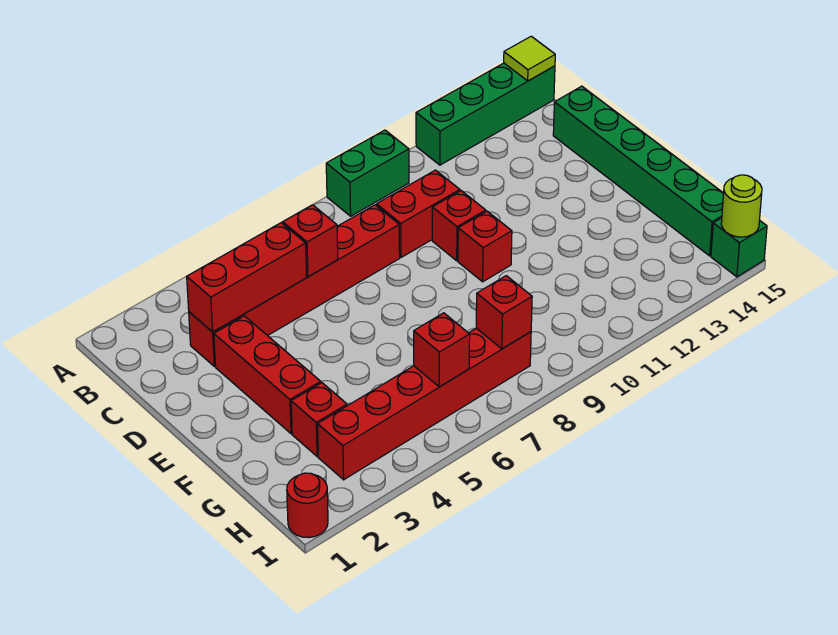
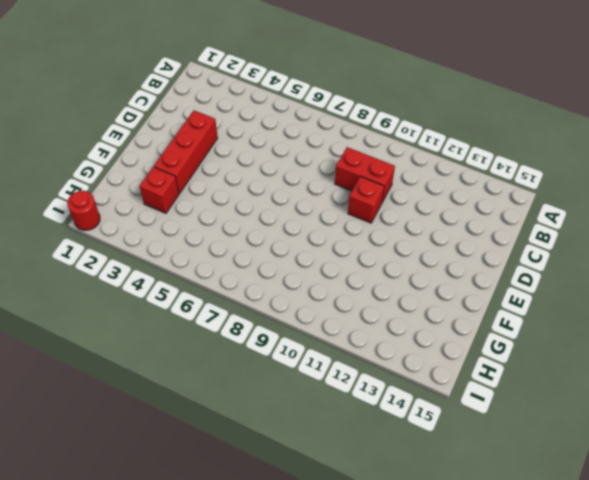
none -> green 1x2 brick [326,130,409,216]
none -> green 1x4 brick [416,63,555,165]
none -> red 1x6 brick [189,205,400,366]

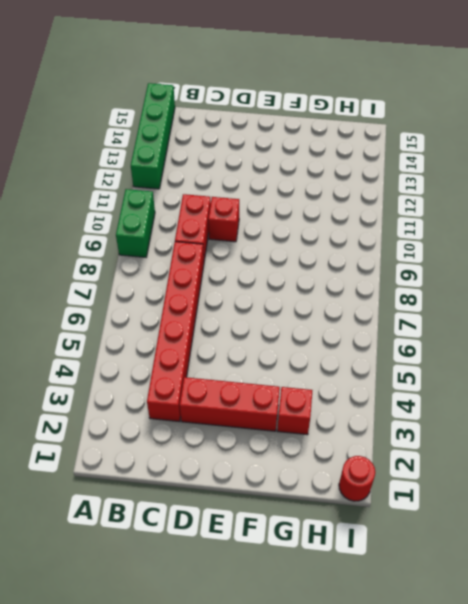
none -> green 1x6 brick [553,86,724,256]
none -> red 1x1 brick [458,211,512,282]
none -> red 1x6 brick [318,328,531,480]

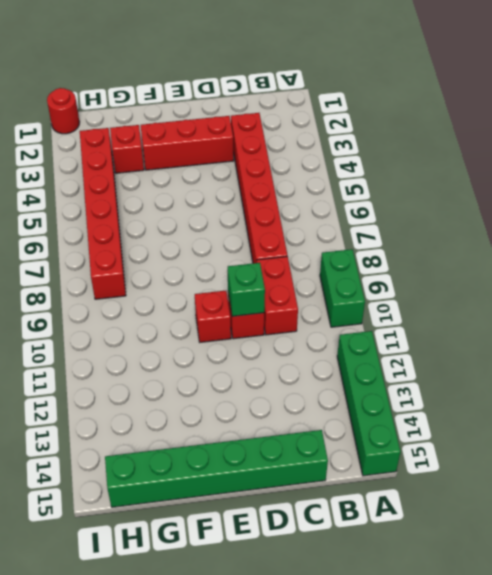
green 1x1 brick [228,263,265,316] -> green 1x1 brick moved to [711,218,767,277]
none -> lime 1x1 tile [504,36,555,81]
none -> red 1x3 brick [187,223,307,332]
none -> red 1x1 brick [283,205,338,277]

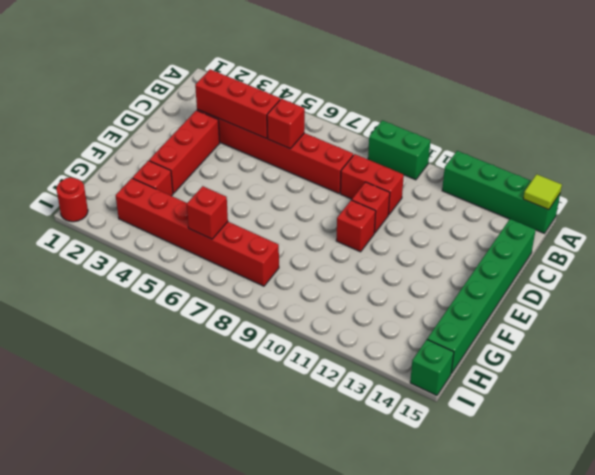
none -> red 1x1 brick [476,276,532,349]
none -> lime 1x1 round brick [721,175,762,237]

